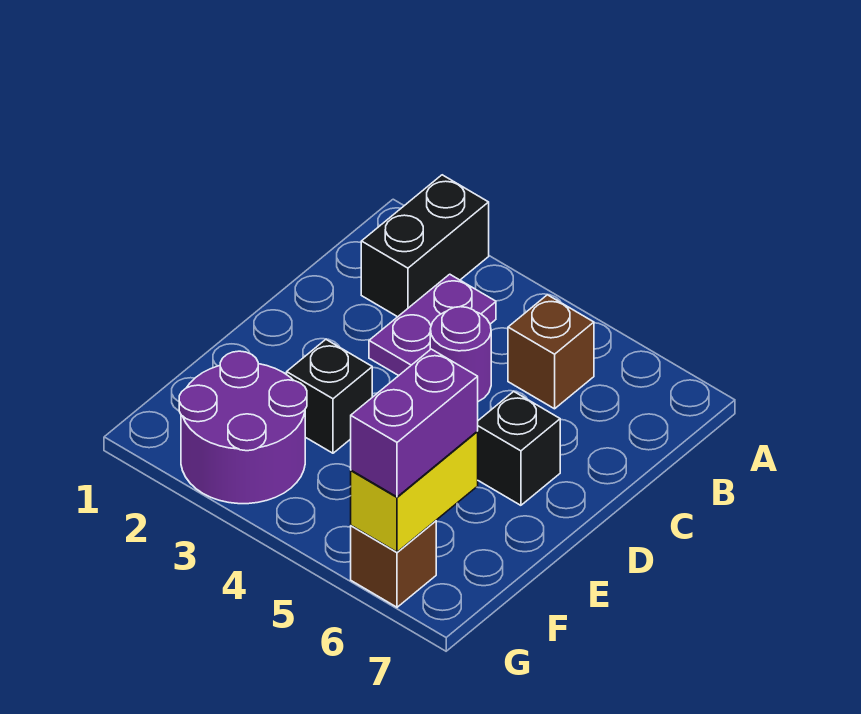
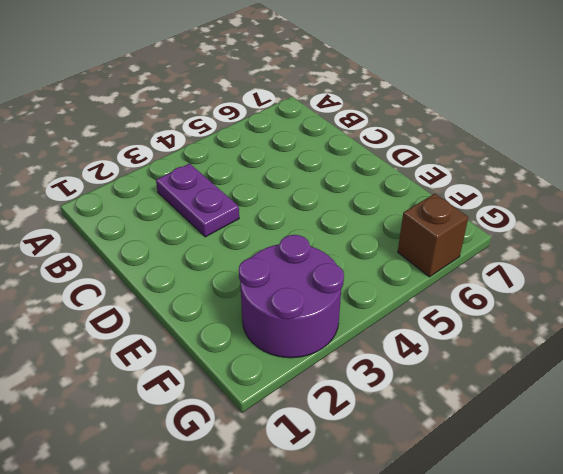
none -> black 1x2 brick [361,175,489,317]
none -> brown 1x1 brick [508,295,594,409]

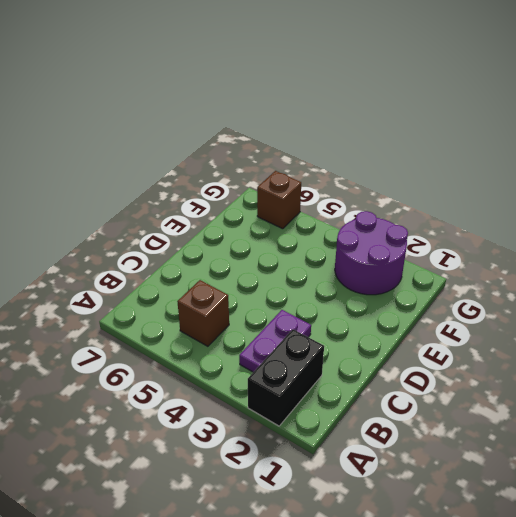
none -> purple 1x1 round brick [430,307,491,401]
none -> black 1x1 brick [477,392,560,505]

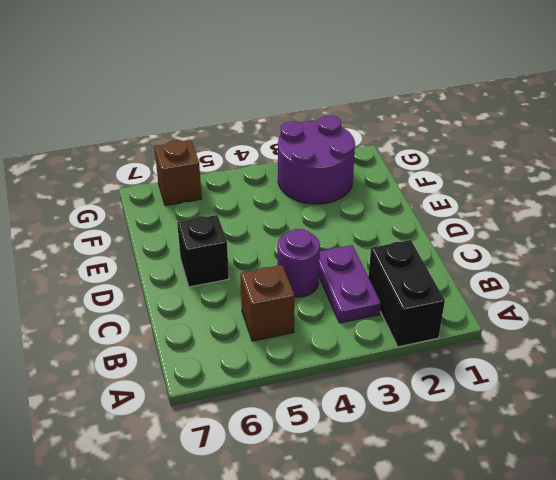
none -> black 1x1 brick [287,340,372,453]
none -> yellow 1x2 brick [351,432,478,552]

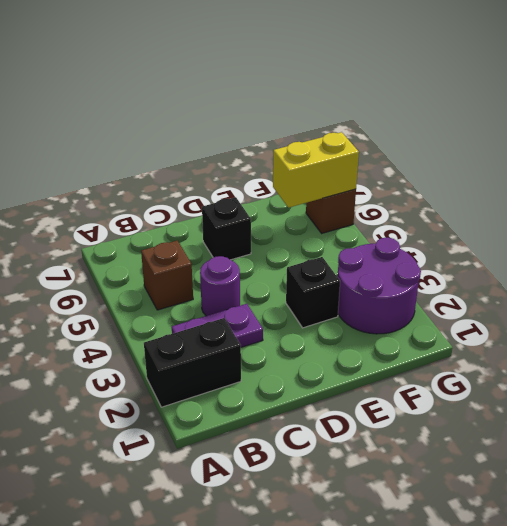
none -> purple 1x2 brick [351,349,478,497]

